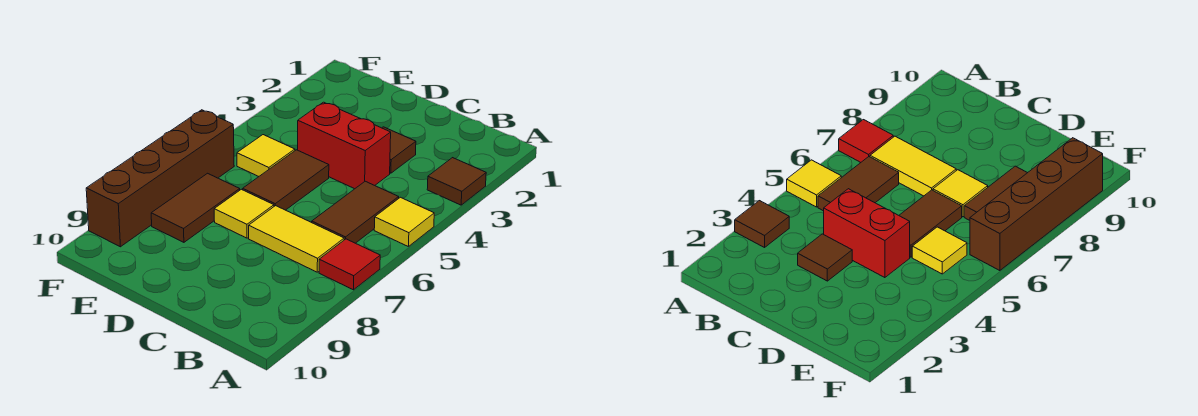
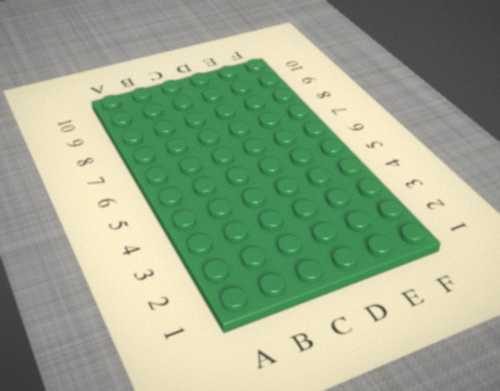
none -> brown 1x1 tile [427,158,486,205]
none -> yellow 1x1 tile [374,197,434,246]
none -> red 1x1 tile [319,239,380,290]

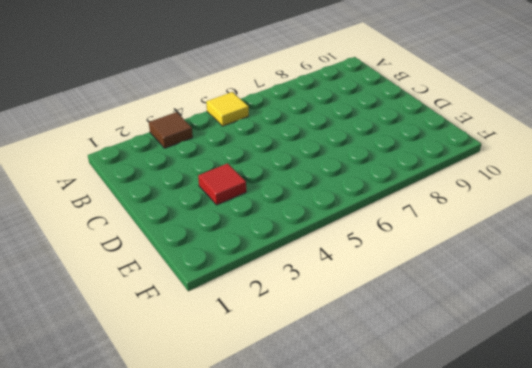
red 1x1 tile [198,163,246,205] -> red 1x1 tile moved to [319,239,380,290]
none -> brown 1x2 tile [312,181,399,243]
none -> yellow 1x2 tile [249,206,344,272]
none -> brown 1x1 tile [382,127,416,173]

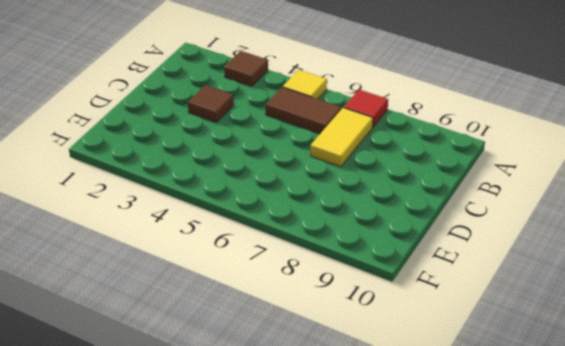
none -> red 1x2 brick [298,102,391,189]
none -> brown 1x2 tile [243,150,329,210]
none -> yellow 1x1 tile [214,189,274,238]

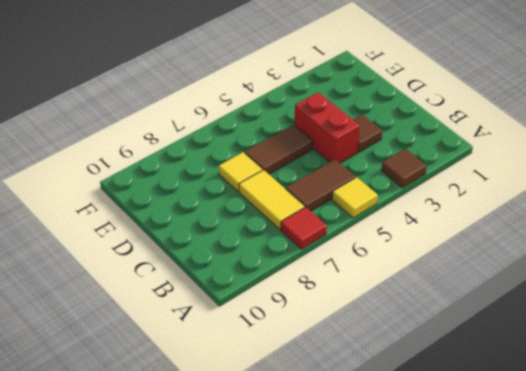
none -> yellow 1x1 tile [237,135,295,176]
none -> brown 1x2 tile [151,173,240,242]
none -> brown 1x4 brick [86,110,234,247]

